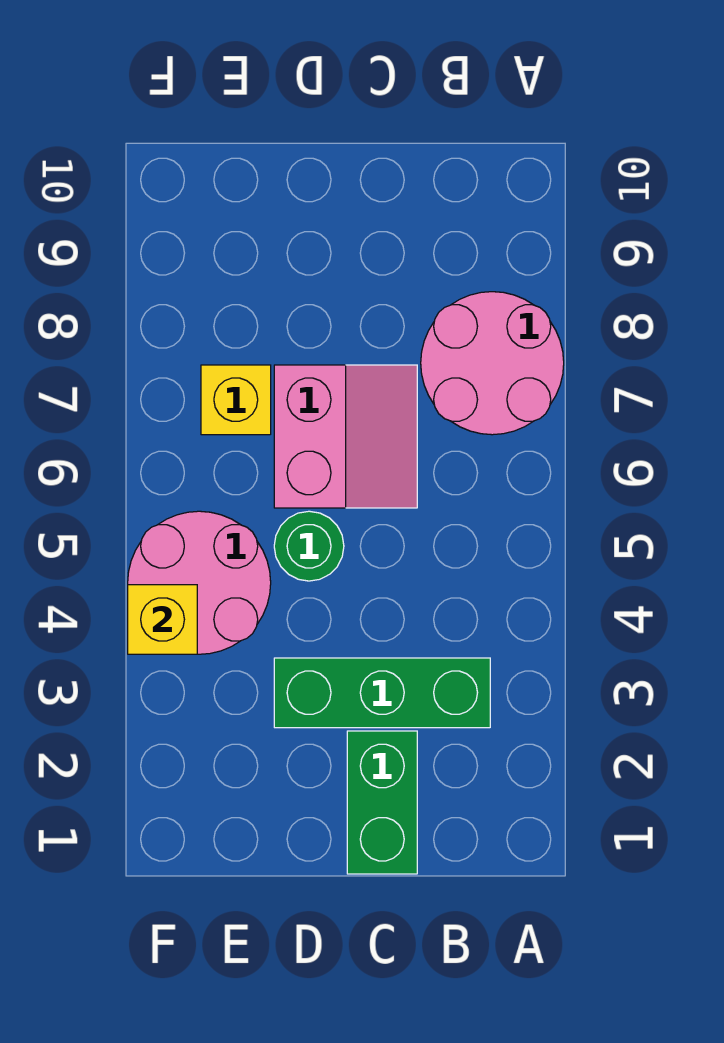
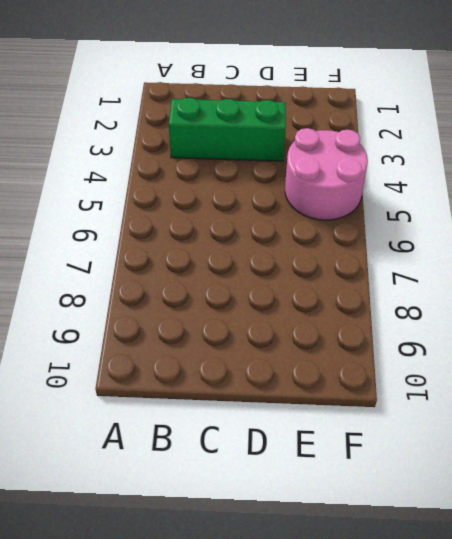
none -> pink 2x2 round brick [421,292,564,435]
none -> green 1x2 brick [347,731,417,874]

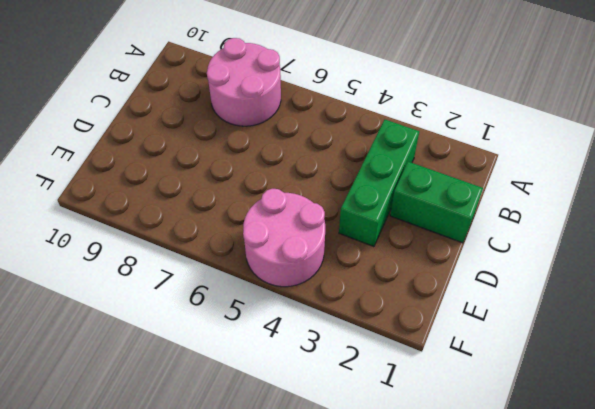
none -> pink 2x2 slope [274,365,417,508]
none -> green 1x1 round brick [274,511,344,581]

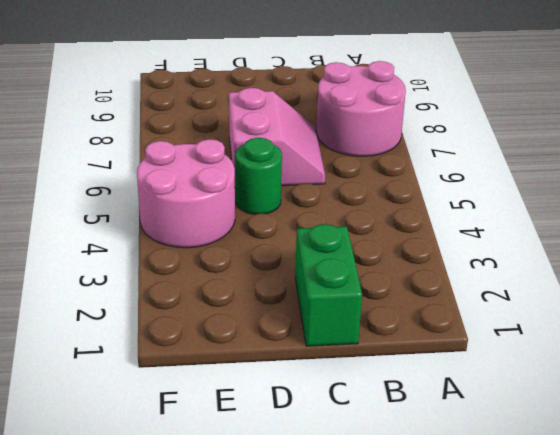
none -> green 1x3 brick [274,658,490,728]
none -> yellow 1x1 brick [201,365,271,435]

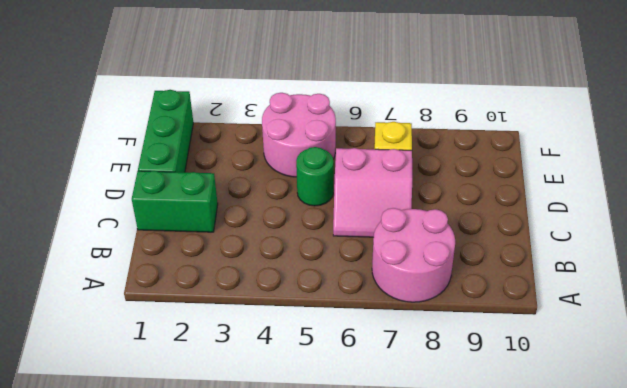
green 1x3 brick [138,90,193,172] -> green 1x3 brick moved to [274,658,490,728]
none -> yellow 1x1 brick [128,585,197,654]

